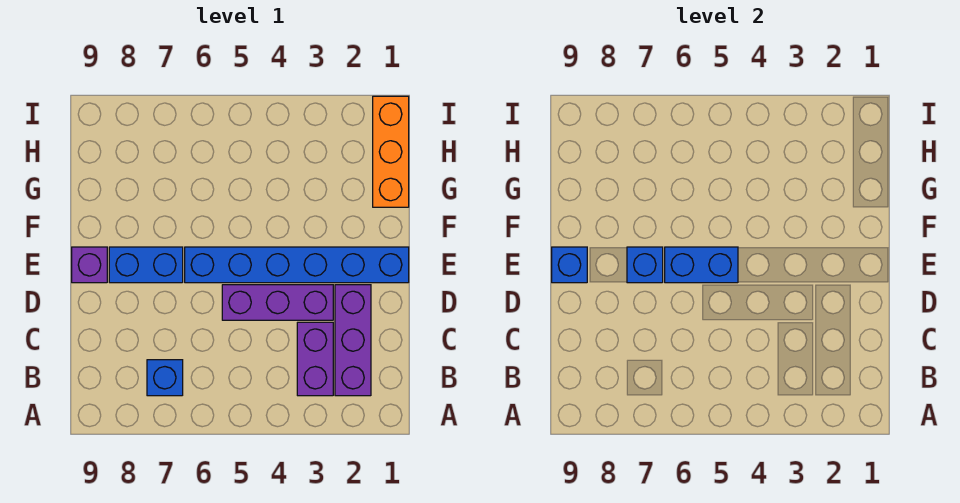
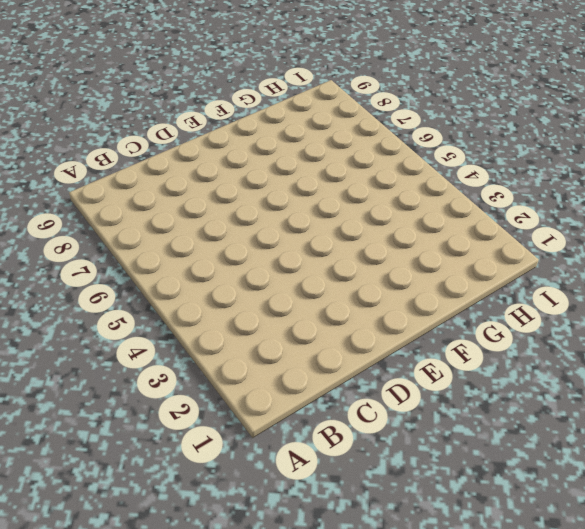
none -> purple 1x3 brick [335,285,371,396]
none -> purple 1x2 brick [297,322,333,396]

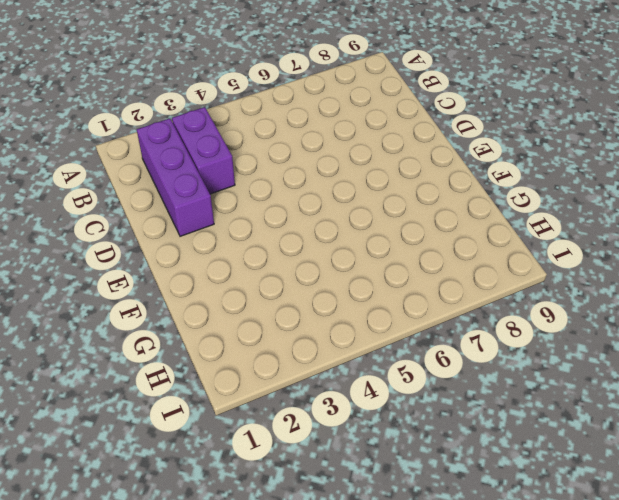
none -> blue 1x1 brick [147,360,183,396]
none -> purple 1x3 brick [222,285,333,320]

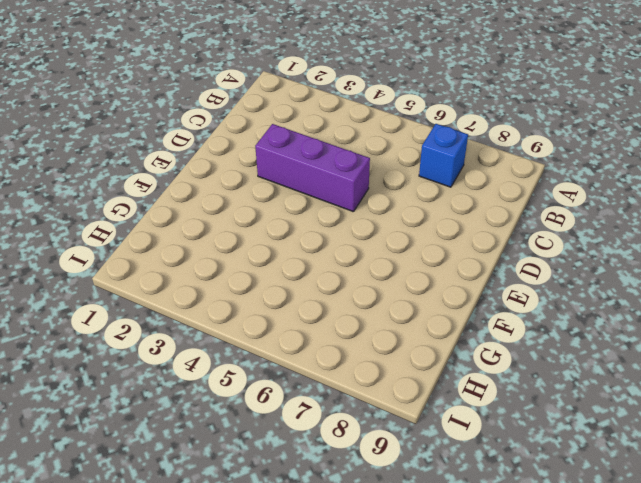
none -> purple 1x3 brick [335,285,371,396]
none -> purple 1x2 brick [297,322,333,396]

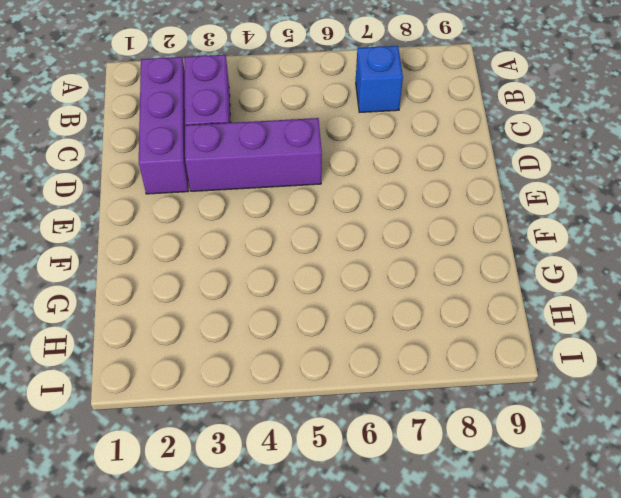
none -> blue 1x6 brick [185,247,409,283]
none -> blue 1x2 brick [109,247,183,283]

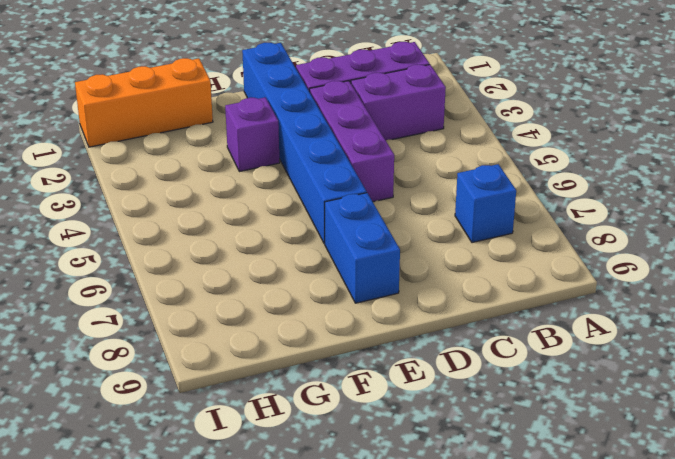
purple 1x1 brick [225,97,280,172] -> purple 1x1 brick moved to [72,247,107,283]
none -> blue 1x2 brick [665,247,738,283]
none -> blue 1x1 brick [627,247,663,283]

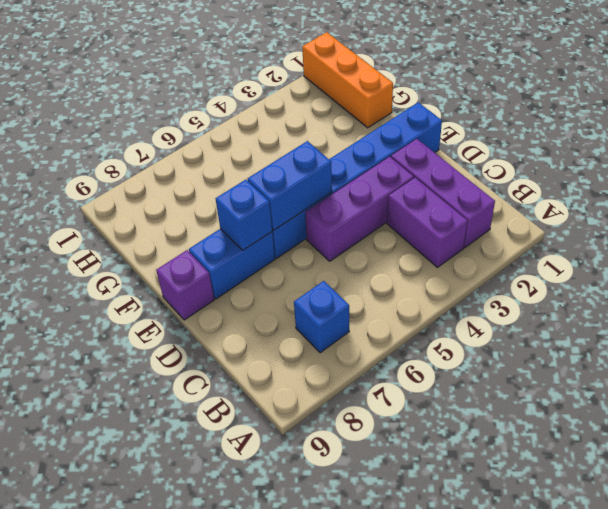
none -> blue 1x1 brick [552,247,587,283]

